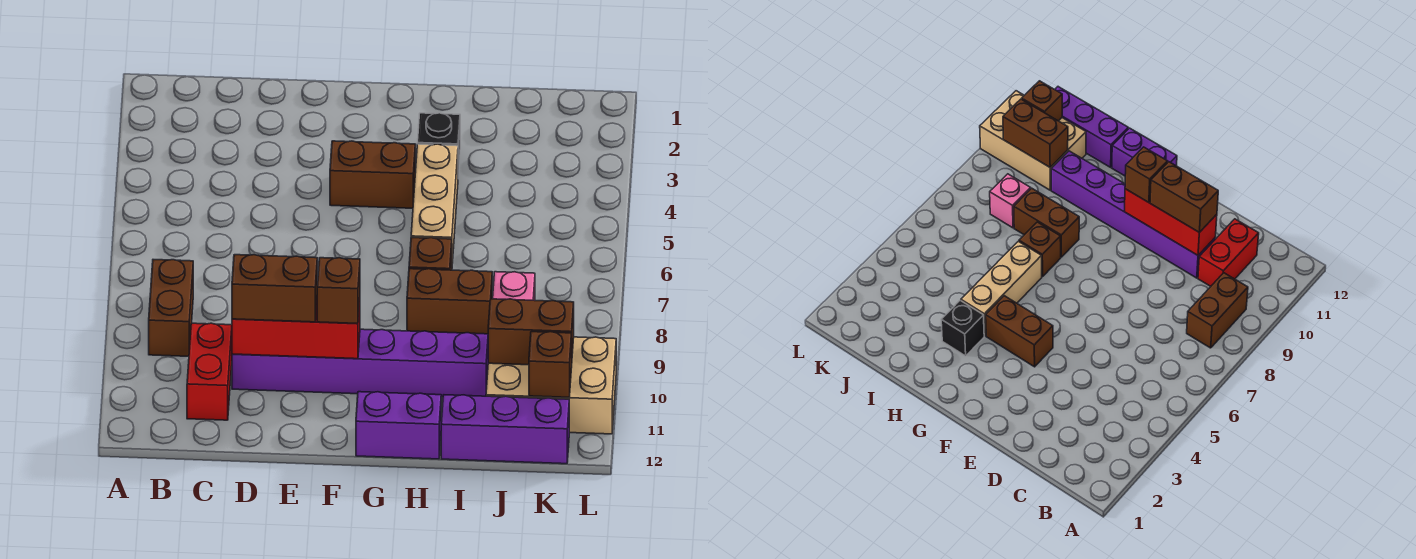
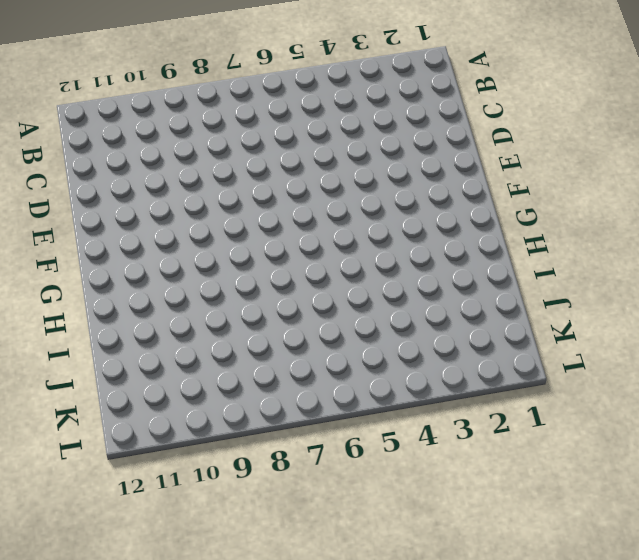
none -> brown 1x2 brick [149,260,193,356]
none -> red 1x2 brick [187,323,232,420]
none -> purple 1x6 brick [232,329,488,397]

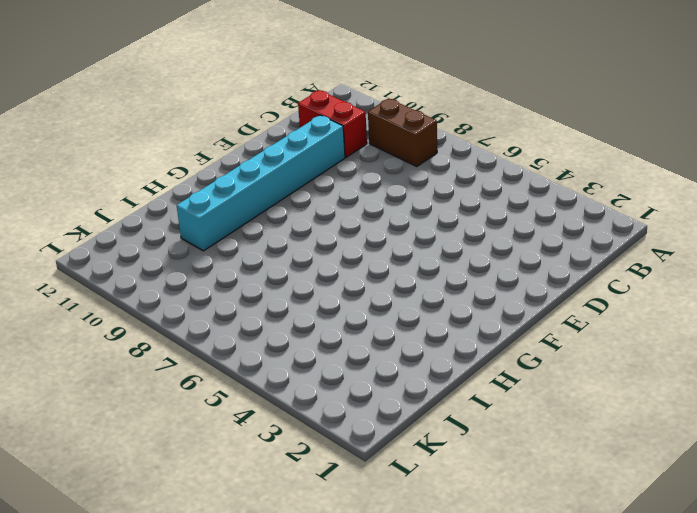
cyan 1x6 brick [177,115,345,251] -> purple 1x6 brick [232,329,488,397]
none -> brown 1x2 brick [330,141,415,208]
none -> purple 1x2 brick [356,392,441,459]
none -> black 1x1 brick [418,113,460,174]

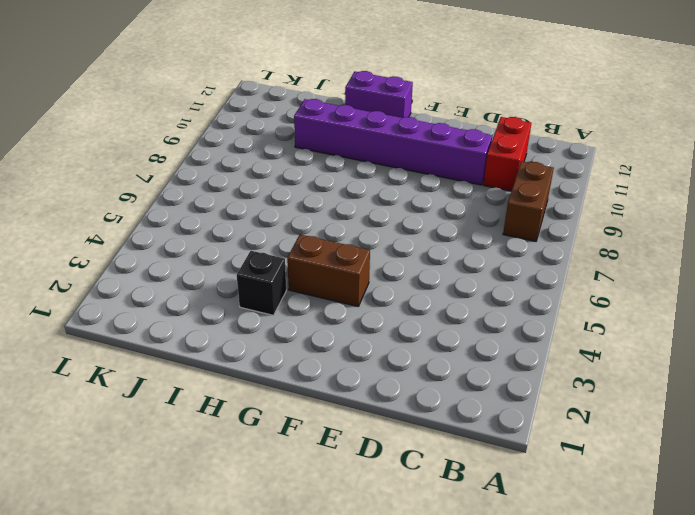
none -> tan 1x3 brick [411,144,458,263]
none -> brown 1x1 brick [409,238,452,270]
none -> brown 1x2 brick [407,269,492,334]

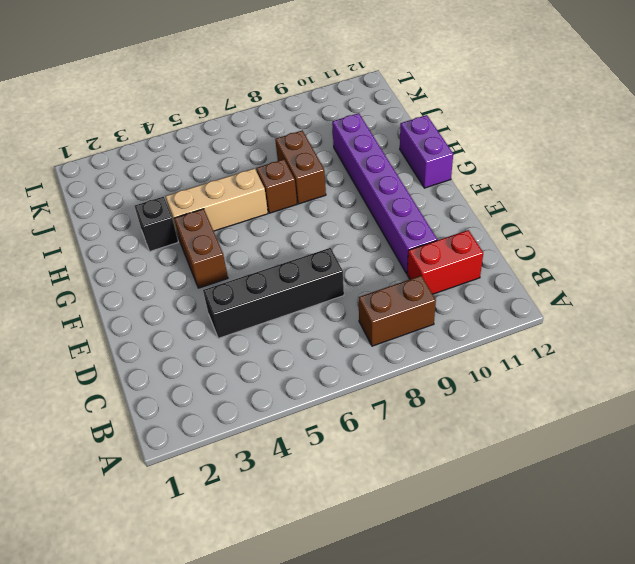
black 1x4 brick [203,248,344,338] -> none
none -> purple 1x3 brick [441,395,569,464]
none -> pink 1x1 brick [493,272,535,301]
none -> tan 2x3 brick [486,337,616,434]

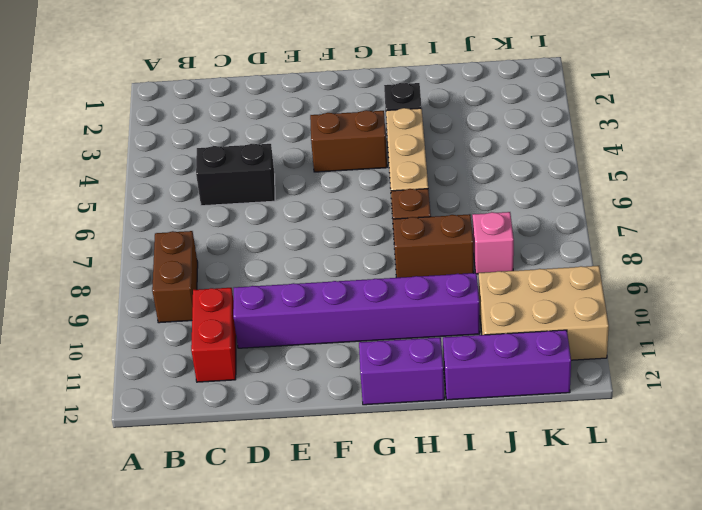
black 1x2 brick [196,144,275,206] -> none
none -> red 1x3 brick [232,302,360,359]
none -> brown 1x2 brick [488,299,574,365]
none -> brown 1x1 brick [529,332,572,397]

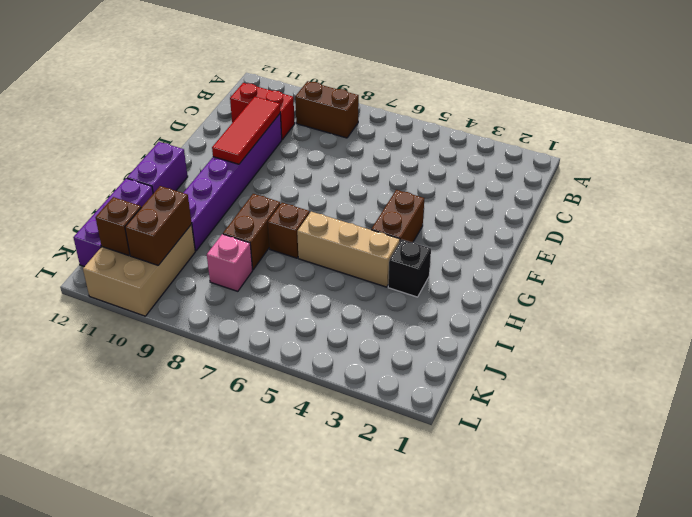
red 1x3 tile [212,97,280,164] -> red 1x3 brick [232,302,360,359]
none -> brown 1x2 brick [232,255,317,322]
none -> brown 1x1 brick [317,258,360,324]

